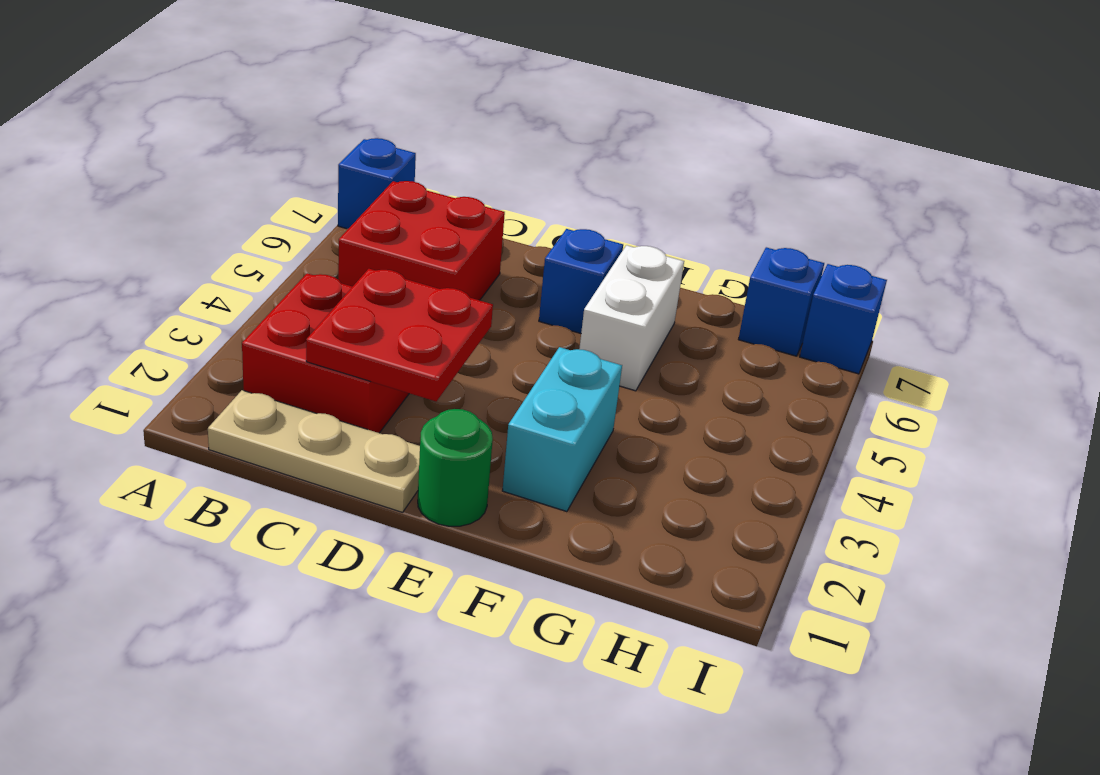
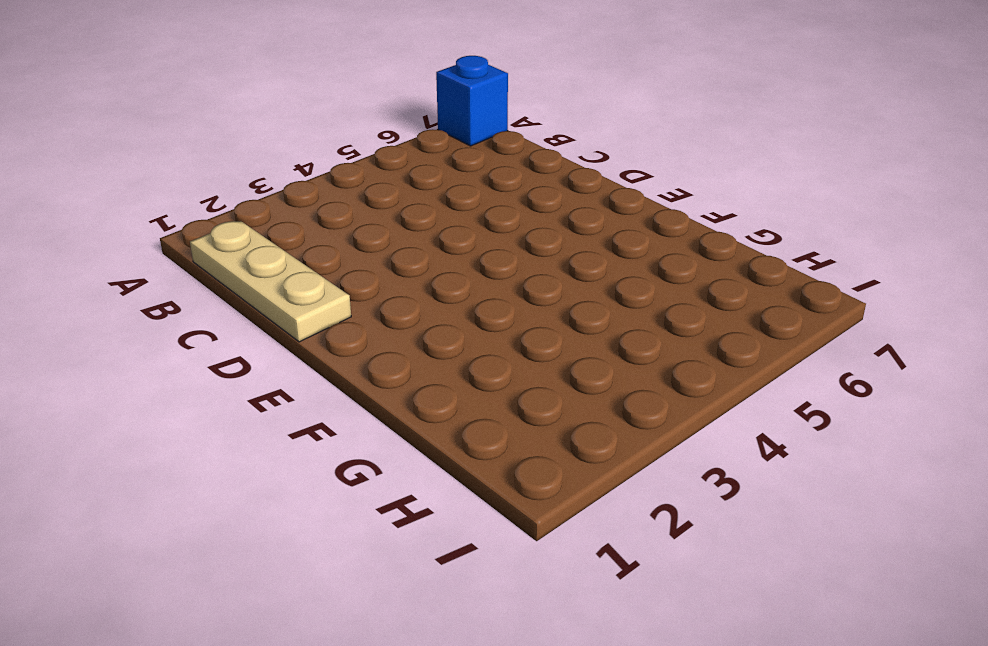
none -> red 2x2 brick [242,273,409,433]
none -> red 2x2 brick [338,181,505,300]

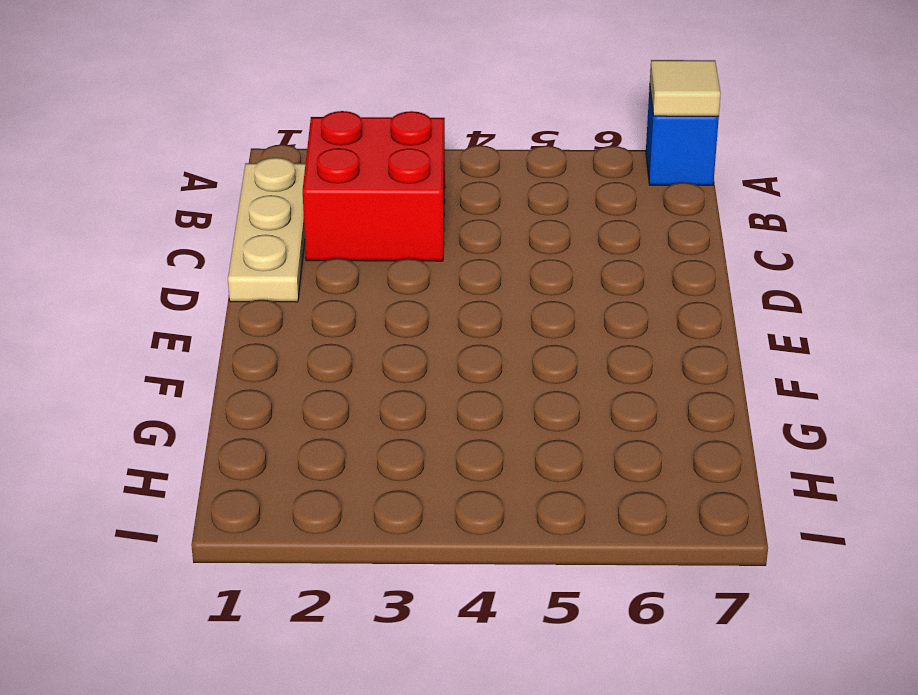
tan 1x1 tile [650,60,721,116] -> none
none -> red 2x2 brick [338,181,505,300]
none -> green 1x1 round brick [418,409,493,526]

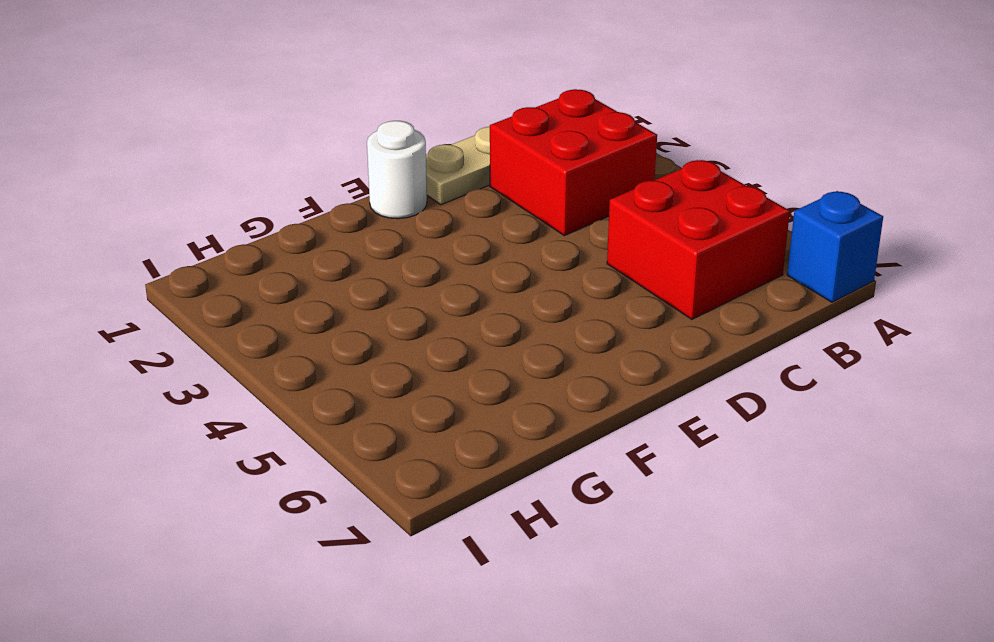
white 1x1 round brick [367,121,427,219] -> green 1x1 round brick [418,409,493,526]
none -> blue 1x1 brick [539,229,623,333]
none -> cyan 1x2 brick [502,347,622,512]

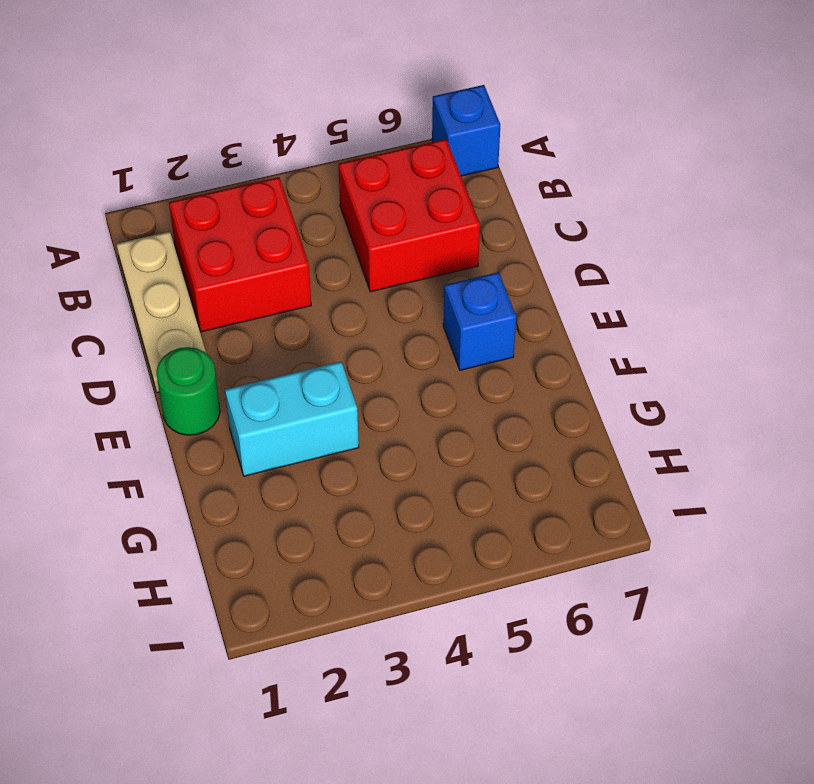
none -> white 1x2 brick [579,245,684,391]
none -> blue 1x1 brick [738,247,824,356]

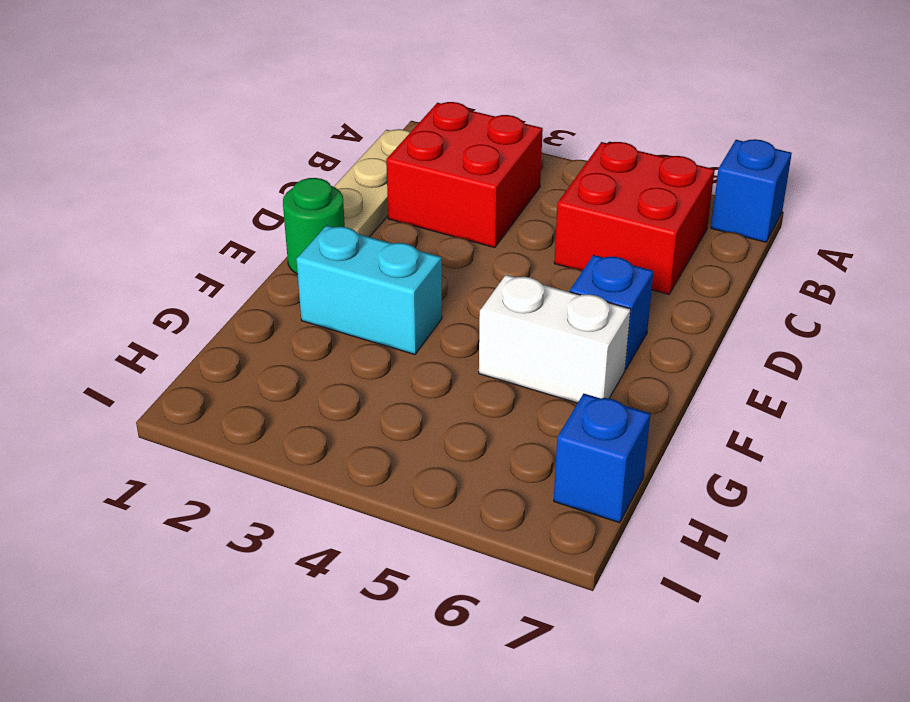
none -> blue 1x1 brick [800,264,887,374]
none -> red 2x2 plate [306,269,493,401]

